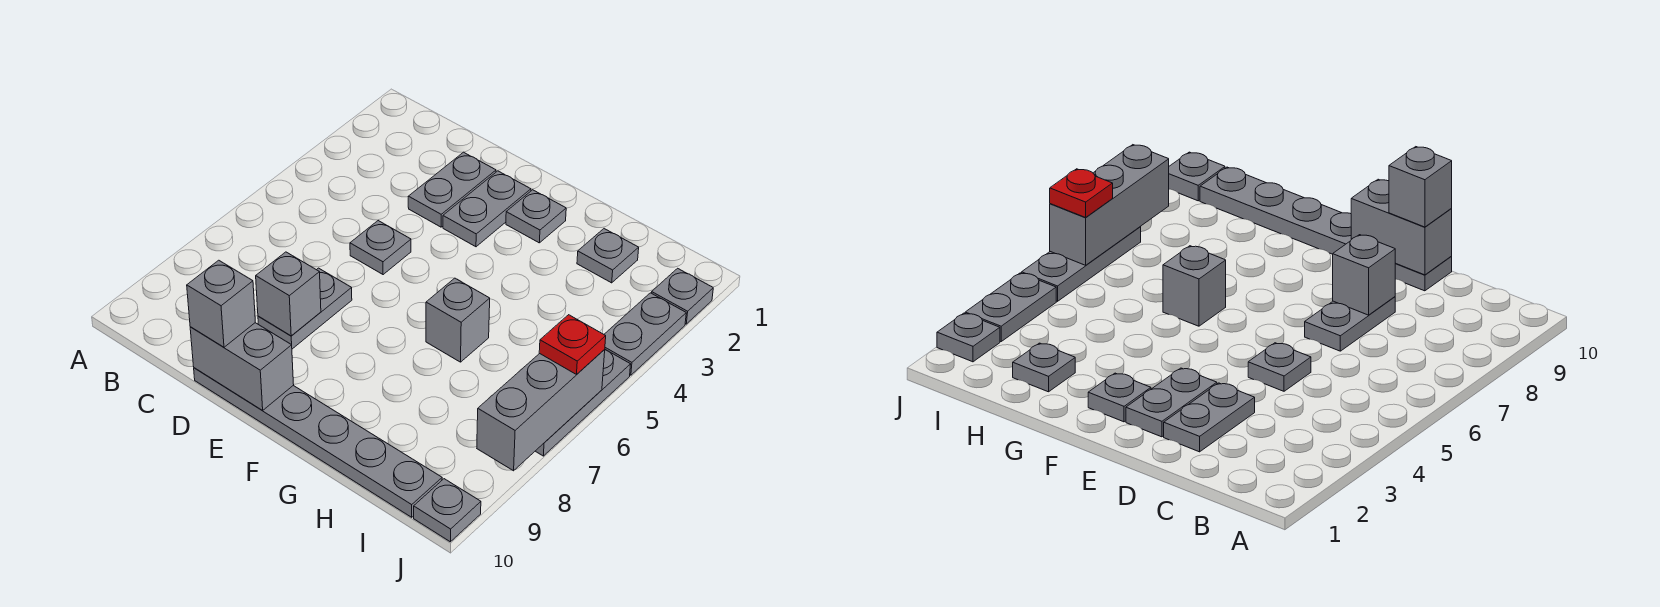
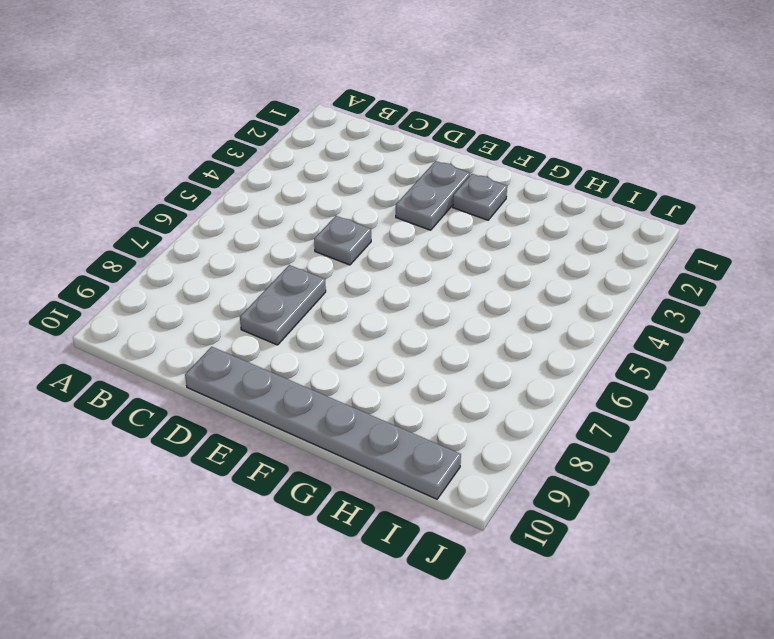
none -> grey 1x2 plate [408,152,496,227]
none -> grey 1x1 brick [426,278,490,362]
none -> grey 1x1 plate [577,229,639,283]

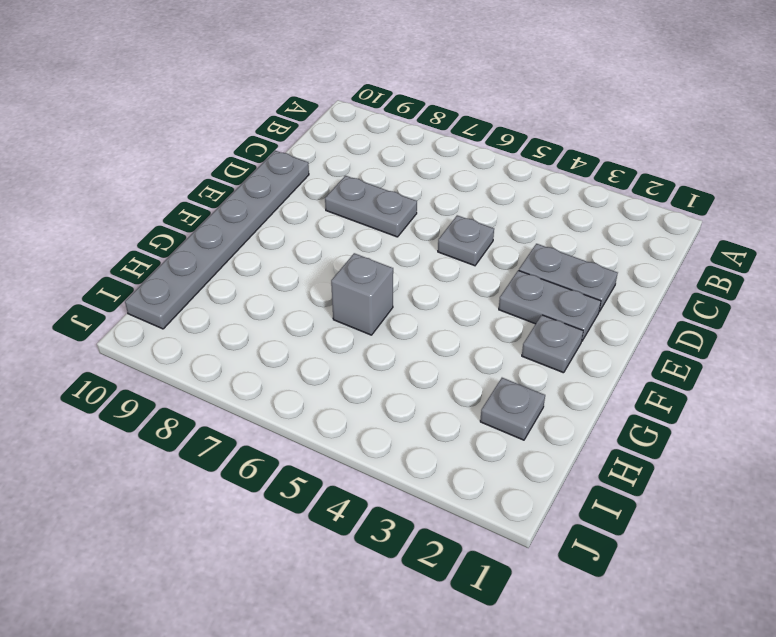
none -> grey 1x1 plate [652,268,713,324]
none -> grey 1x2 plate [604,293,686,375]
none -> grey 1x3 plate [536,350,631,456]

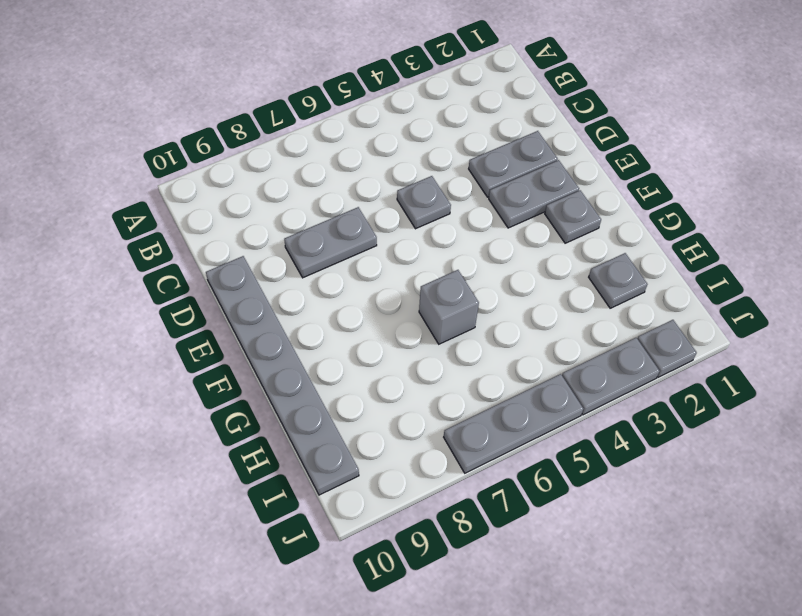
none -> grey 1x1 plate [414,479,481,542]
none -> grey 1x1 brick [256,252,321,336]
none -> grey 1x2 brick [190,323,294,411]

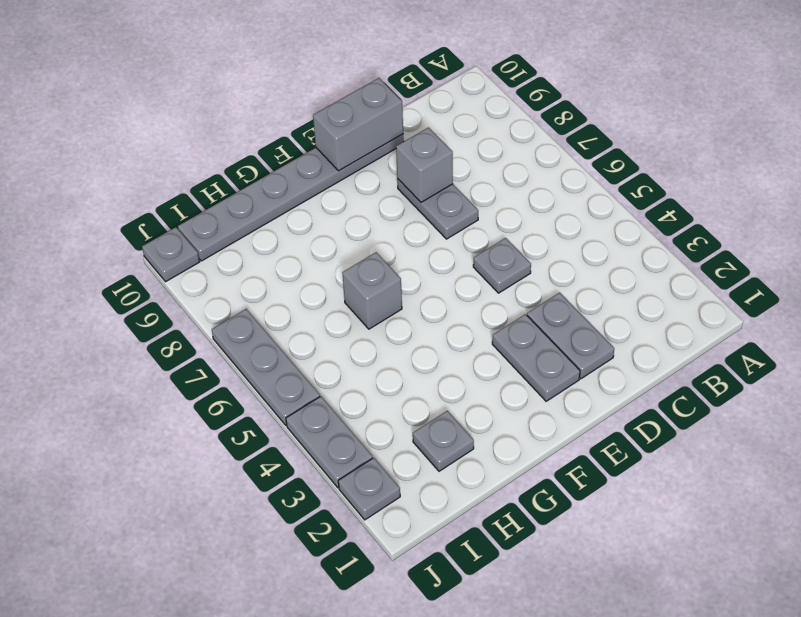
none -> grey 1x1 plate [506,190,566,243]
none -> grey 1x3 brick [477,350,605,471]
none -> grey 1x1 brick [187,260,255,347]

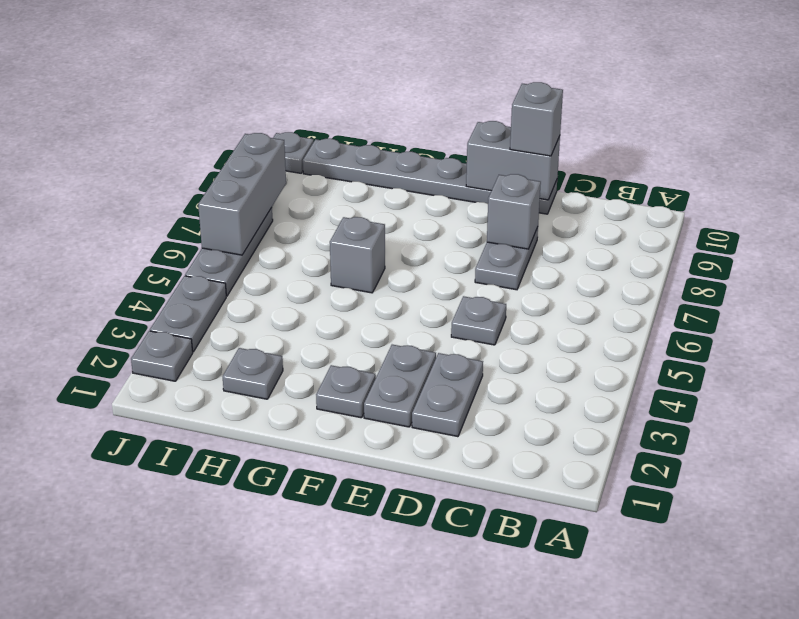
none -> red 1x1 plate [539,315,606,374]

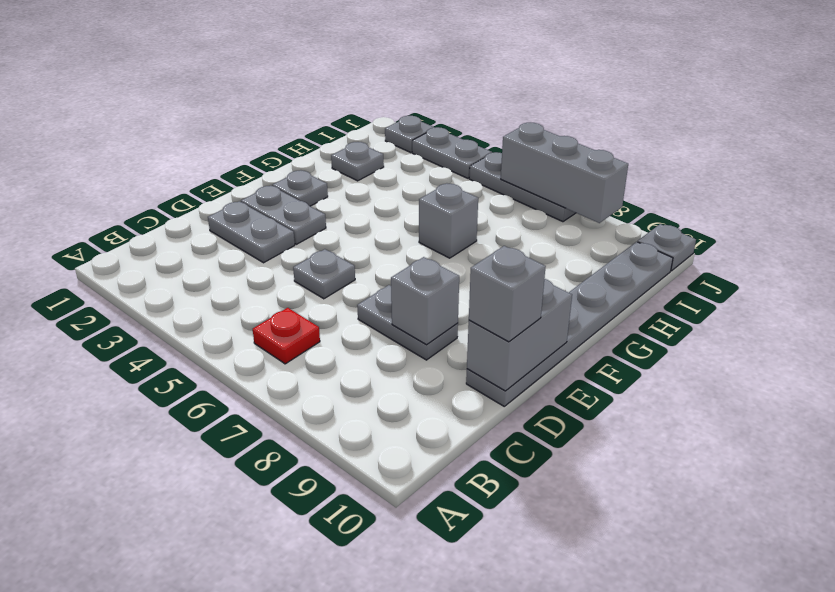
red 1x1 plate [253,308,320,364] -> red 1x1 plate moved to [539,315,606,374]

